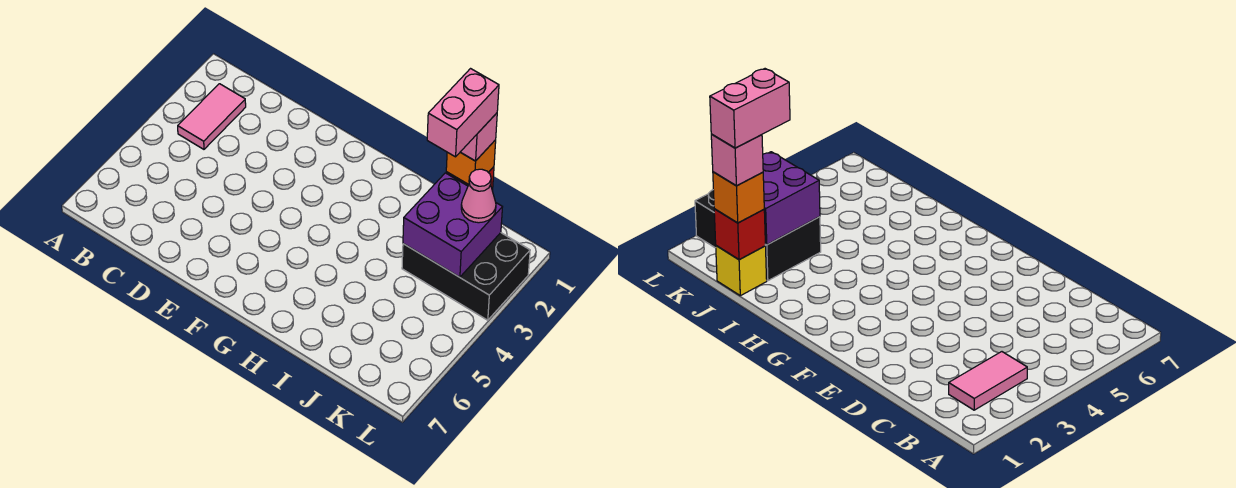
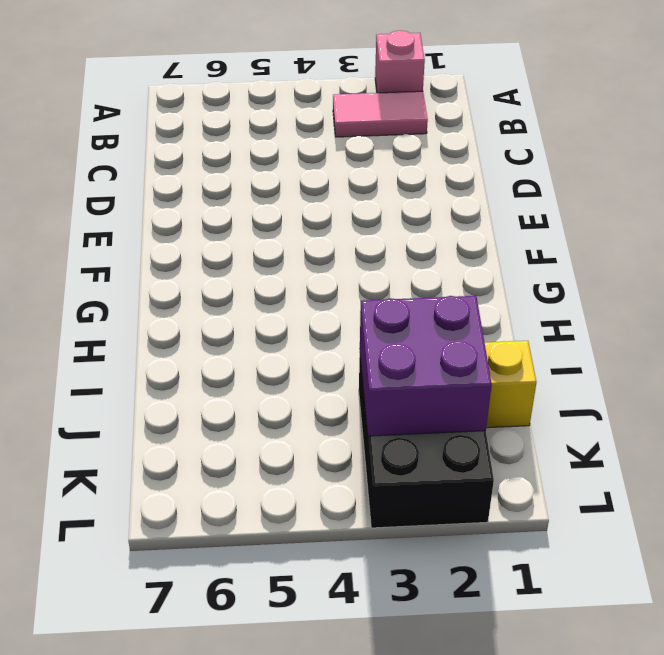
pink 1x1 brick [375,30,425,93] -> pink 1x1 brick moved to [461,113,497,161]
none -> red 1x1 brick [714,209,765,260]
none -> orange 1x1 brick [446,140,496,185]

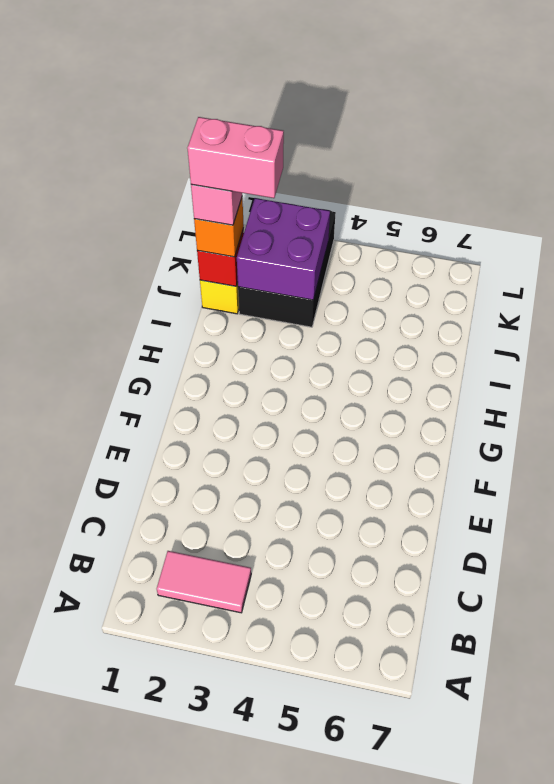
none -> pink 1x1 cone [461,169,496,223]

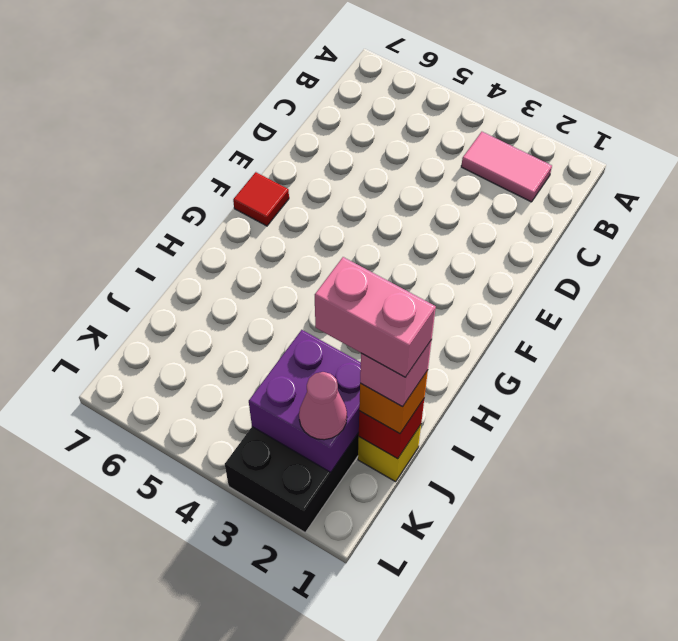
red 1x1 tile [233,172,289,226] -> none

